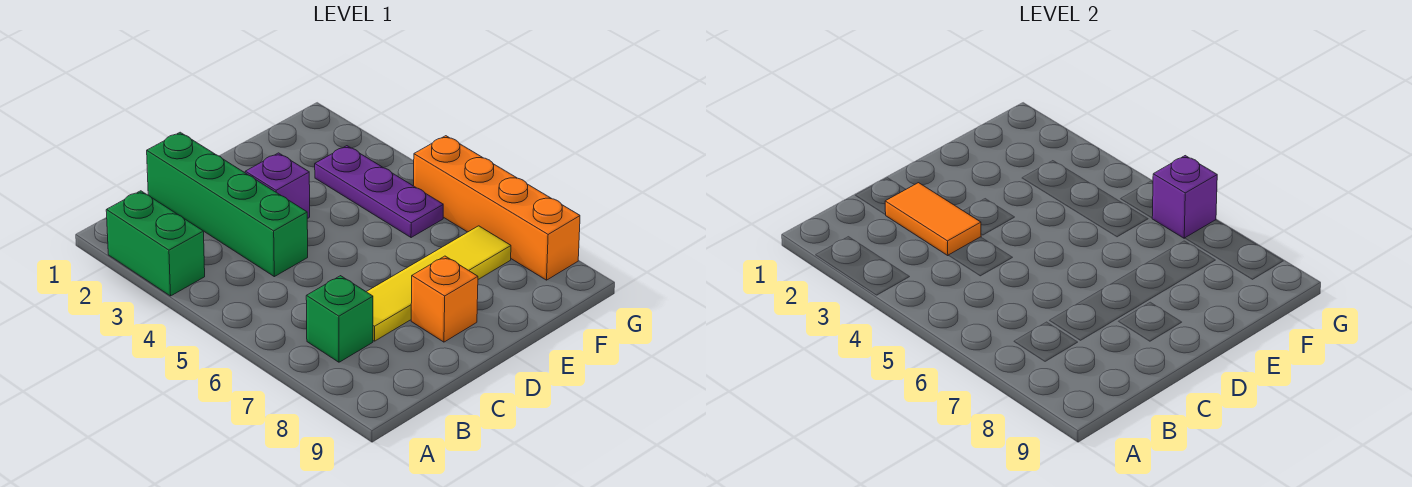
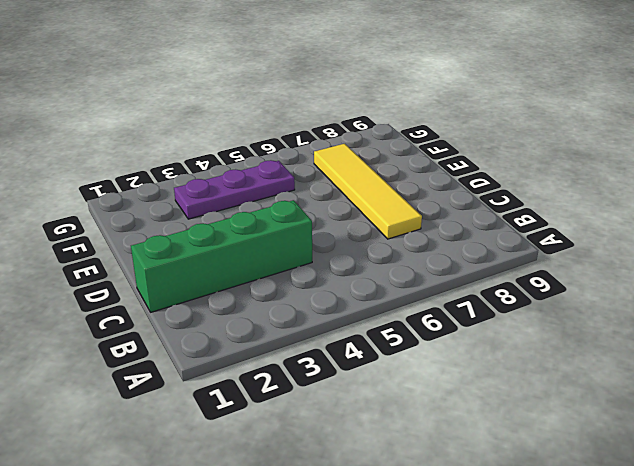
none -> green 1x2 brick [106,191,205,296]
none -> green 1x1 brick [306,276,373,362]

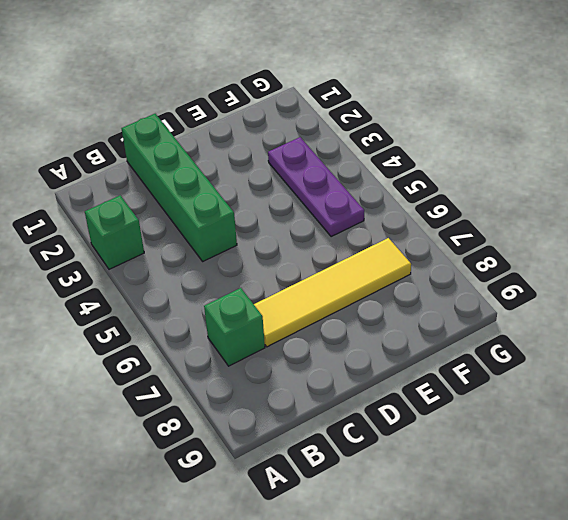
green 1x1 brick [85,195,144,269] -> green 1x2 brick [106,191,205,296]
none -> purple 1x1 brick [245,153,310,219]
none -> orange 1x1 brick [411,256,478,342]

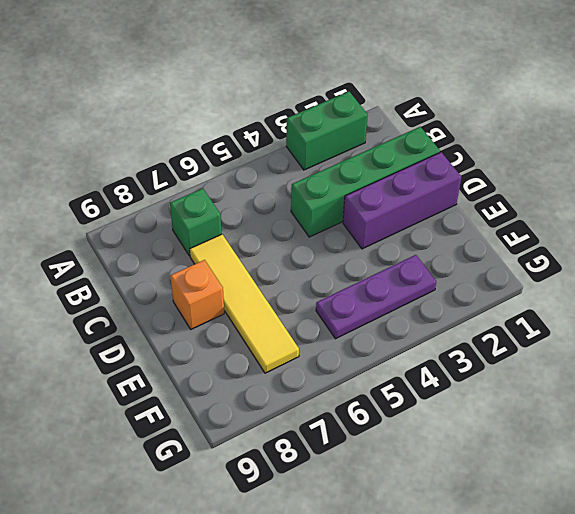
purple 1x3 brick [343,152,461,249] -> purple 1x1 brick [245,153,310,219]
none -> orange 1x4 brick [414,136,580,280]
none -> orange 1x2 tile [885,183,981,256]

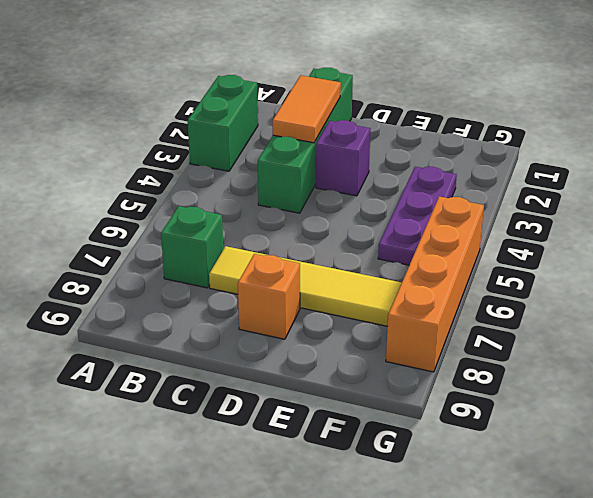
none -> purple 1x1 brick [1152,156,1217,238]

